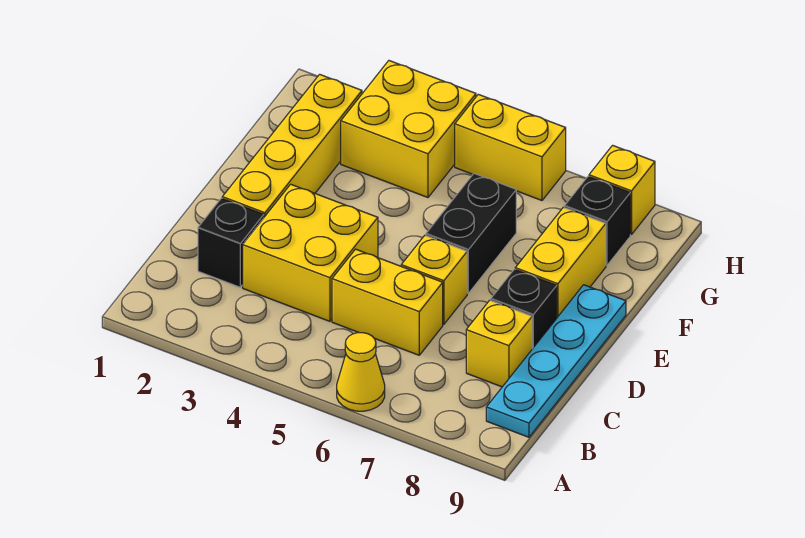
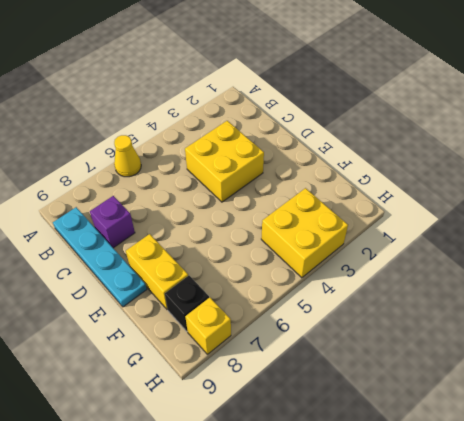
purple 1x1 brick [90,196,135,248] -> yellow 1x1 brick [466,300,532,387]
none -> black 1x1 brick [198,198,264,287]
none -> yellow 1x2 brick [332,249,443,355]
none -> yellow 1x4 brick [222,74,362,217]

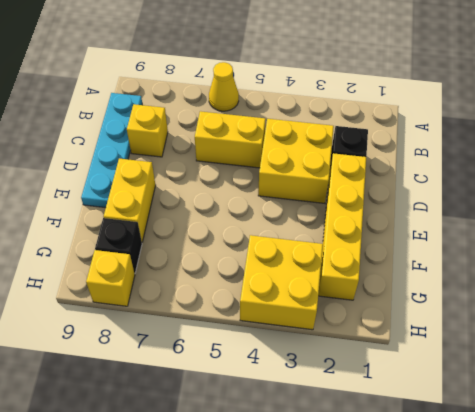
none -> yellow 1x1 brick [401,235,467,324]
none -> black 1x1 brick [491,269,557,349]
none -> black 1x2 brick [426,173,516,293]

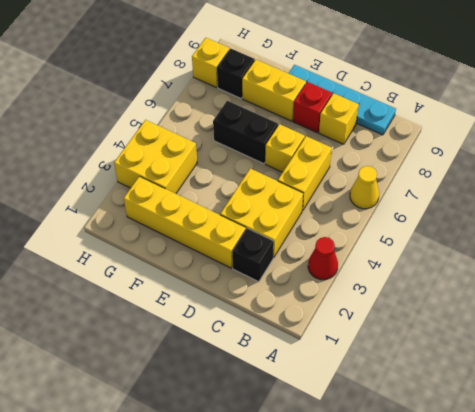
red 1x1 cone [308,237,338,280] -> none
red 1x1 brick [293,82,332,133] -> black 1x1 brick [491,269,557,349]
none -> yellow 1x2 brick [455,94,566,200]

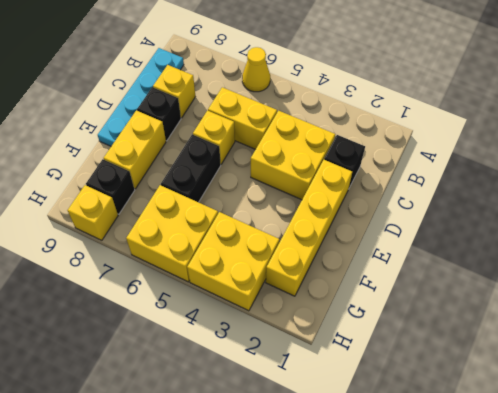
yellow 2x2 brick [126,185,218,282] -> yellow 1x2 brick [455,94,566,200]

